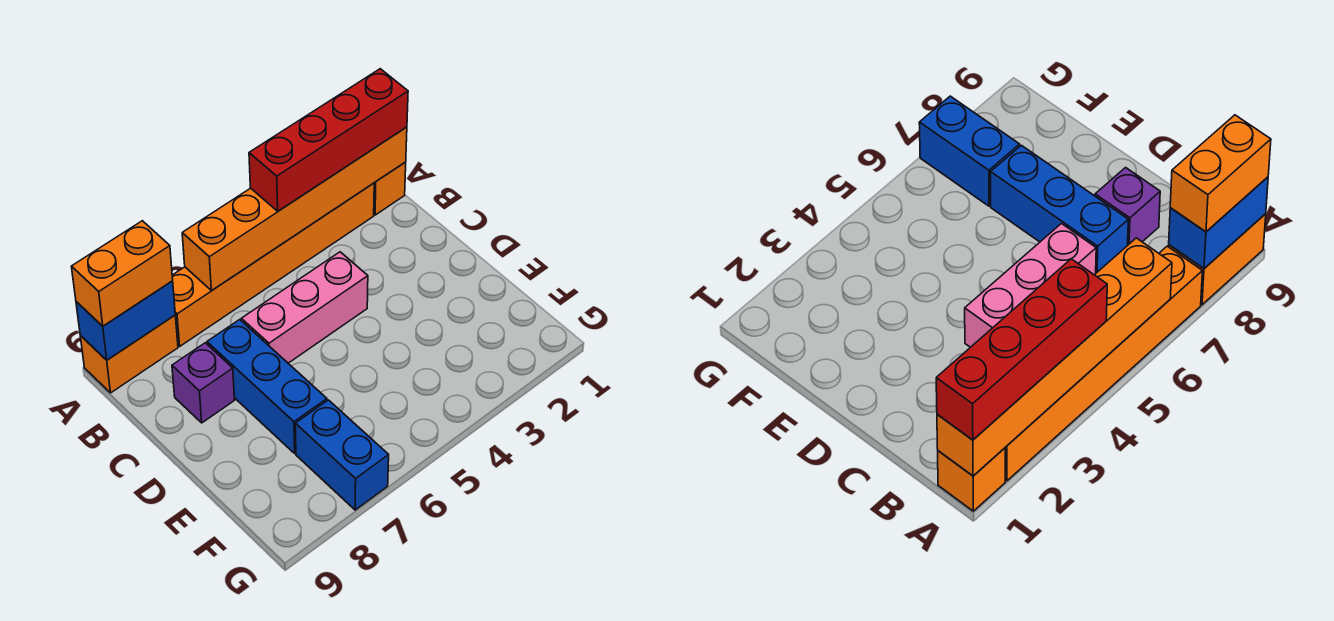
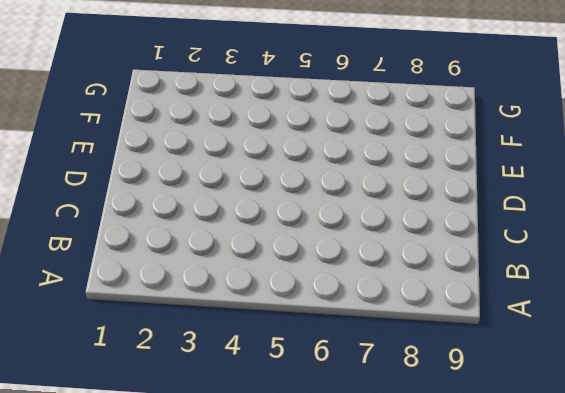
none -> orange 1x1 brick [374,162,406,215]
none -> orange 1x6 brick [172,183,374,346]

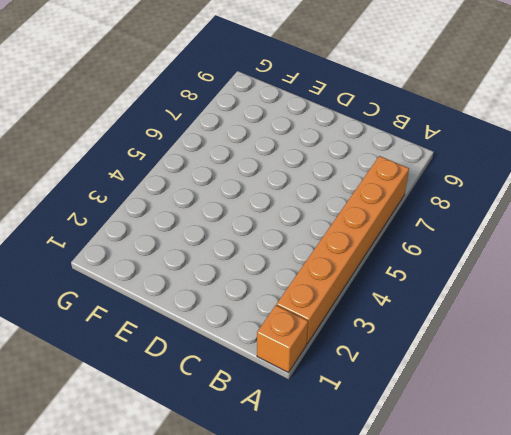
none -> orange 1x2 brick [80,315,178,393]
none -> pink 1x3 brick [241,252,368,363]

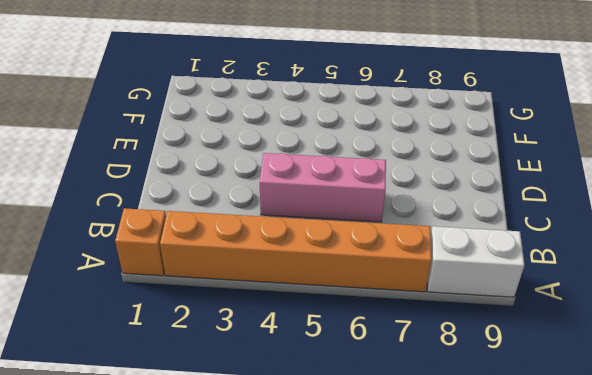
white 1x2 brick [427,226,524,297] -> orange 1x2 brick [80,315,178,393]
none -> blue 1x3 brick [207,320,327,453]
none -> purple 1x1 brick [172,343,234,423]

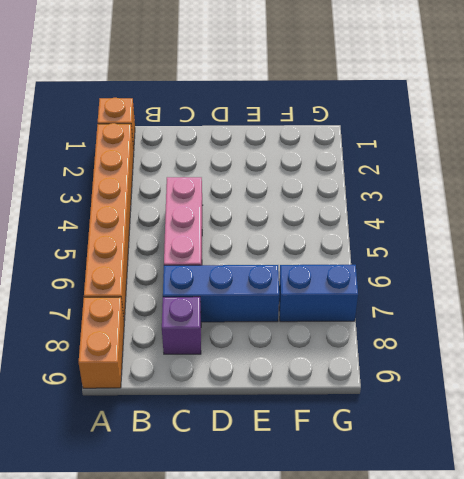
none -> orange 1x6 brick [182,127,407,291]
none -> blue 1x2 brick [76,281,175,360]

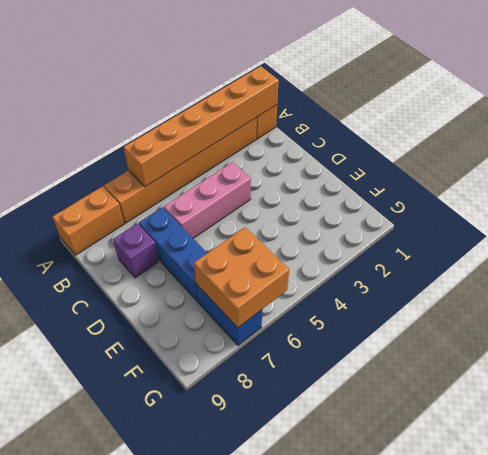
orange 2x2 brick [194,227,289,328] -> none
none -> blue 1x2 brick [76,281,175,360]
none -> red 1x4 brick [249,69,408,211]

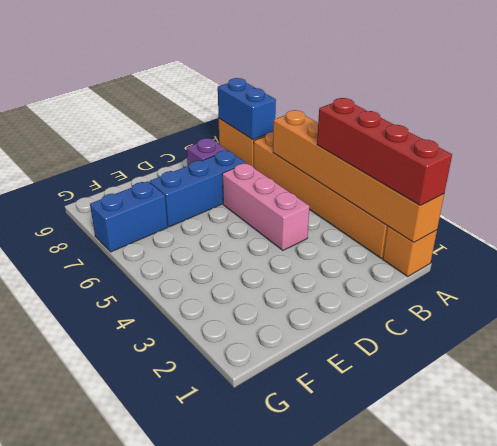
none -> orange 1x2 brick [71,221,173,326]

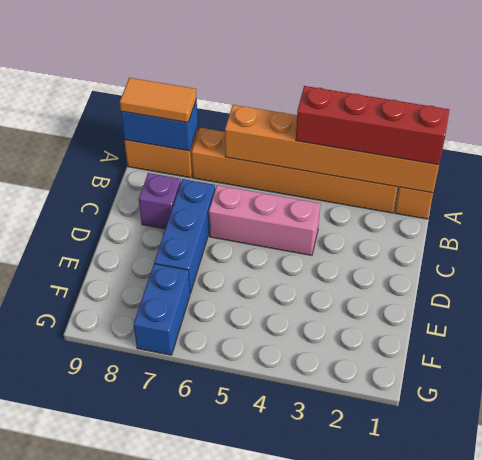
orange 1x2 tile [120,78,197,122] -> orange 1x2 brick [71,221,173,326]

